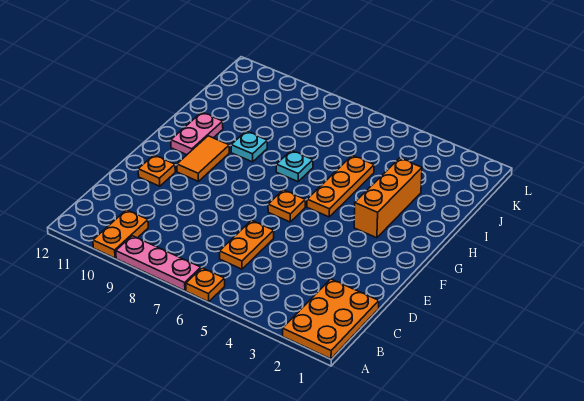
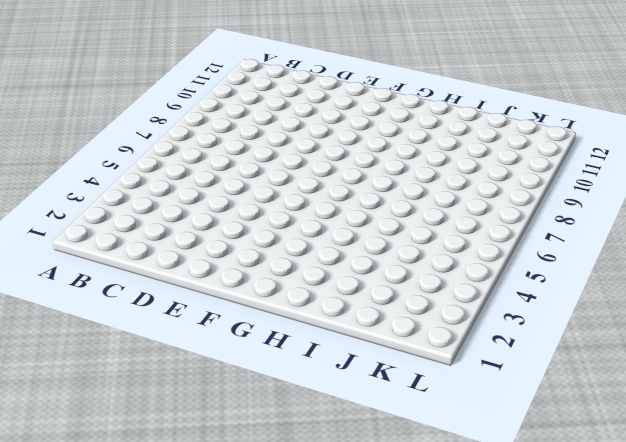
none -> orange 2x3 plate [283,279,379,359]
none -> orange 1x1 plate [186,268,225,302]
none -> pink 1x3 plate [116,236,201,291]

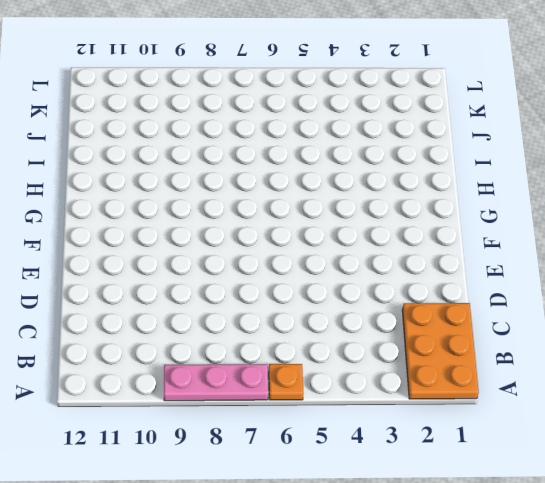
none -> orange 1x2 plate [93,210,148,258]
none -> orange 1x2 plate [219,220,274,269]
none -> orange 1x1 plate [138,155,175,186]

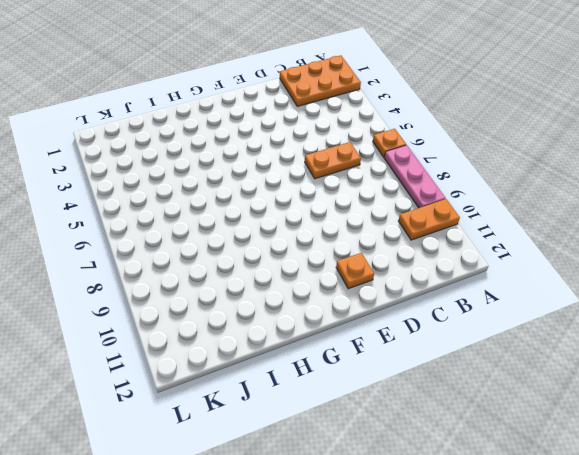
none -> orange 1x1 plate [268,190,305,222]
none -> orange 1x2 tile [177,136,229,181]
none -> orange 1x3 brick [354,158,422,238]

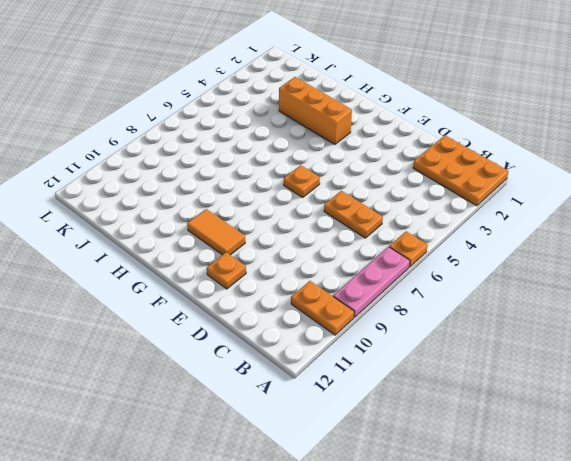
none -> orange 1x3 plate [307,155,374,217]
none -> pink 1x2 plate [171,112,223,155]
none -> cyan 1x1 plate [276,150,313,182]

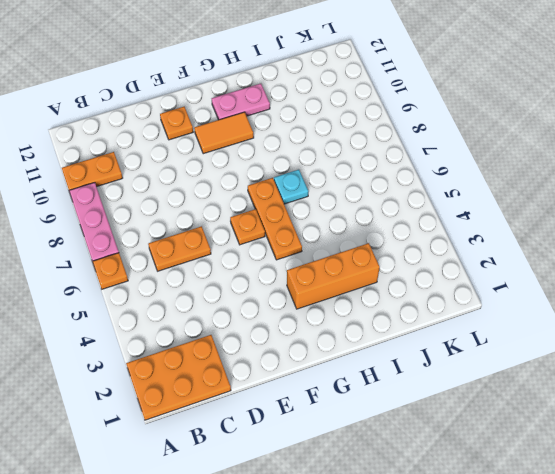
orange 1x3 plate [248,178,302,260] -> orange 1x3 plate turned to [307,155,374,217]
none -> cyan 1x1 plate [231,131,267,162]

